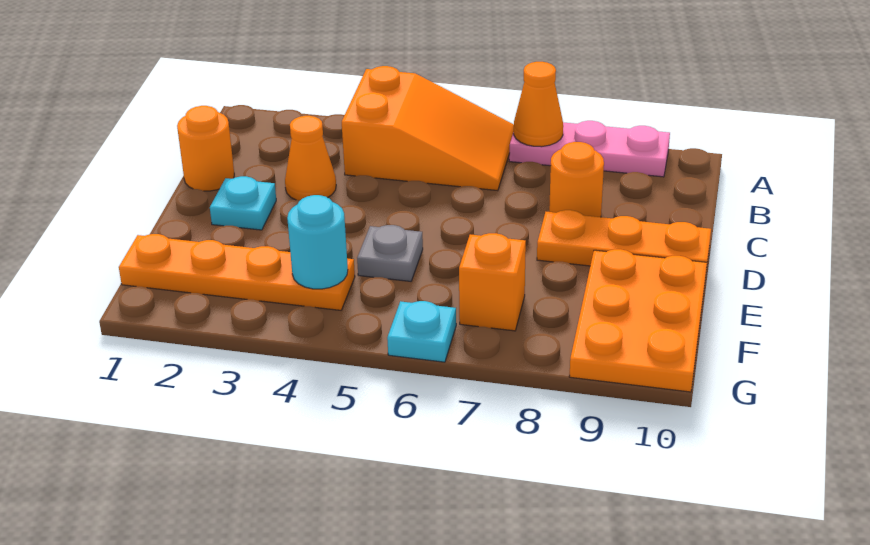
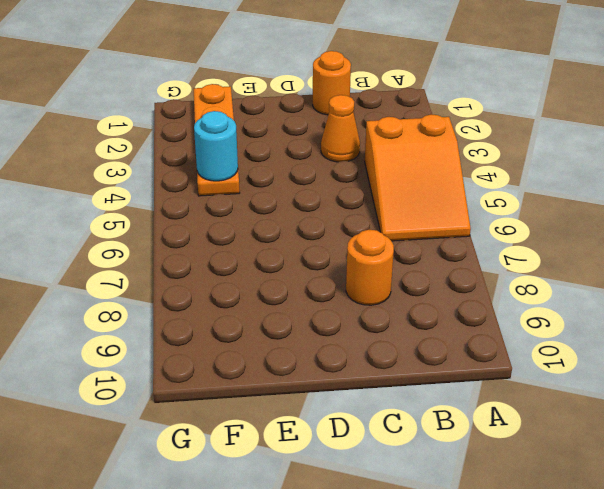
none -> pink 1x3 plate [509,121,670,177]
none -> cyan 1x1 plate [210,176,276,230]
none -> orange 1x3 plate [537,210,711,269]

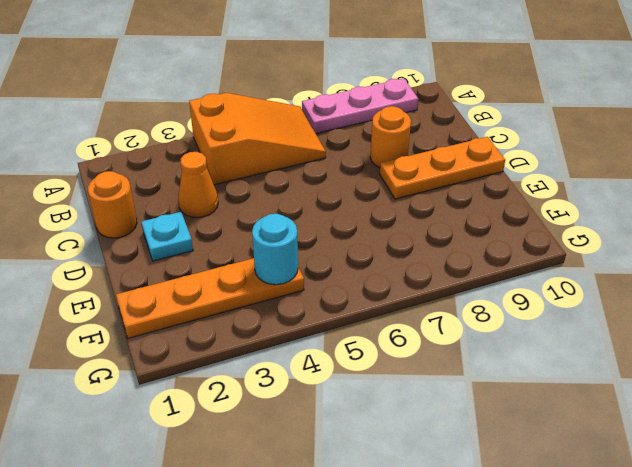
none -> grey 1x1 plate [357,225,423,281]
none -> orange 2x3 plate [569,249,707,392]
none -> orange 1x1 brick [459,233,526,331]

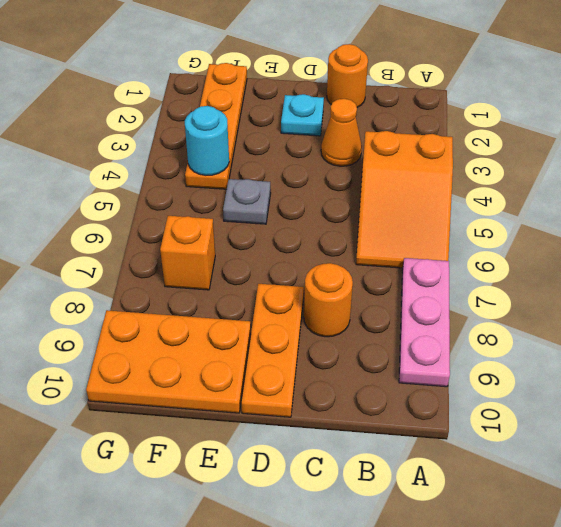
none -> cyan 1x1 plate [387,301,456,362]
none -> orange 1x1 cone [514,62,563,147]

